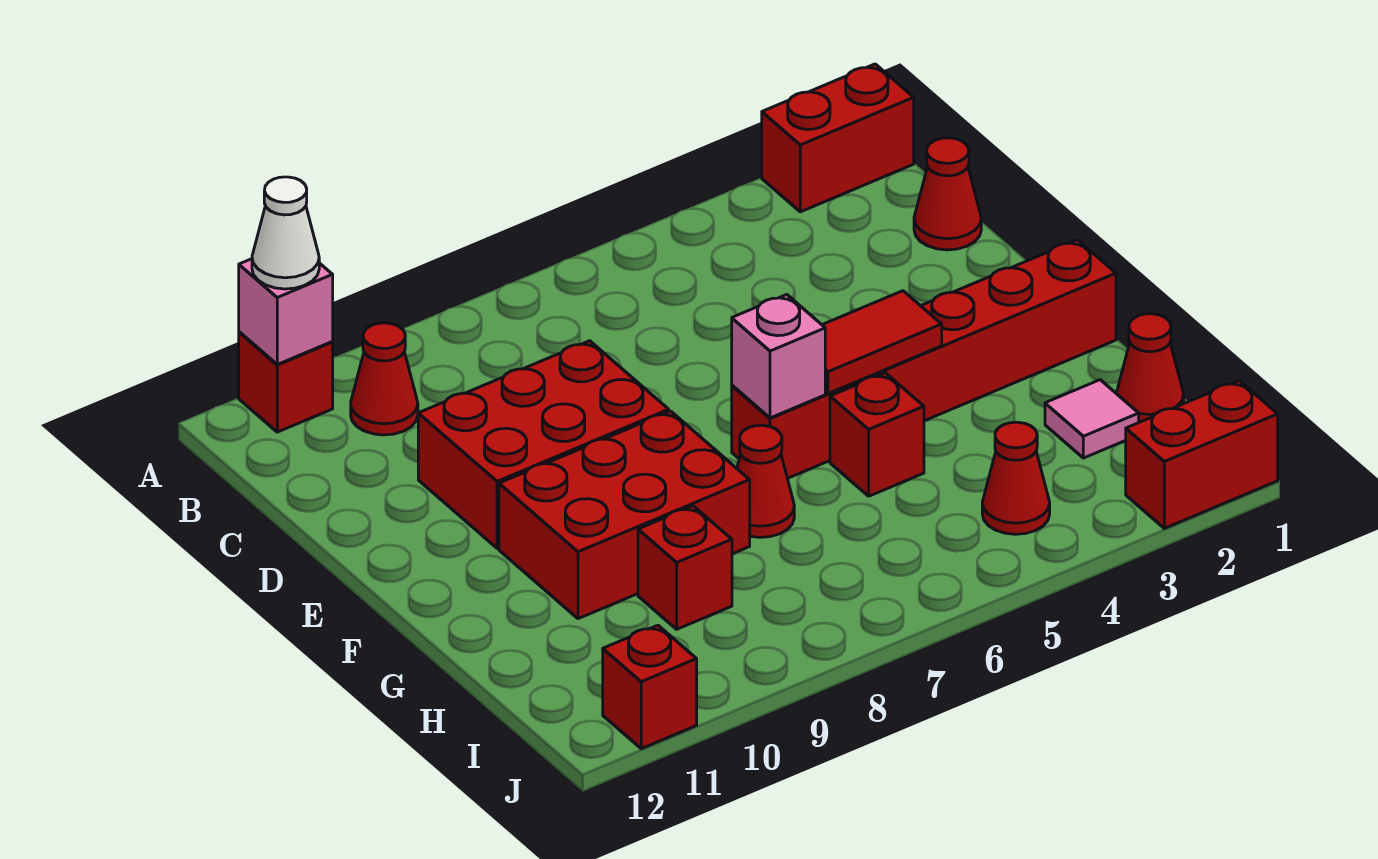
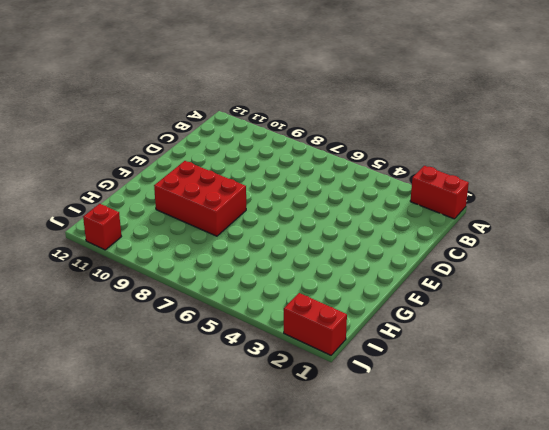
none -> red 1x1 brick [239,332,333,432]
none -> red 1x1 cone [351,323,418,435]
none -> red 1x1 cone [914,138,981,250]

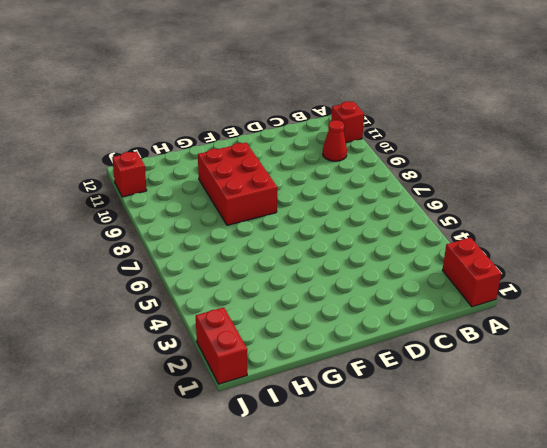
none -> red 1x1 cone [914,138,981,250]
none -> red 2x3 brick [418,341,669,548]
none -> red 1x6 brick [732,240,1116,478]

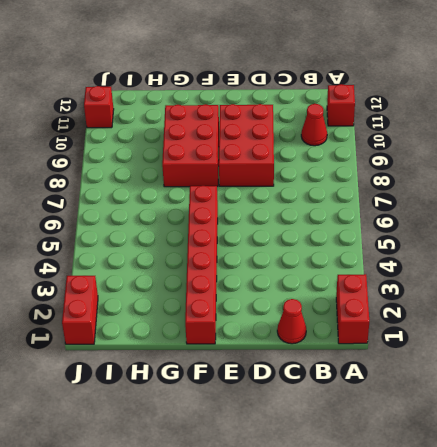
none -> red 1x1 brick [830,373,924,496]
none -> red 1x1 cone [737,425,794,537]
none -> red 1x1 cone [1116,314,1184,422]

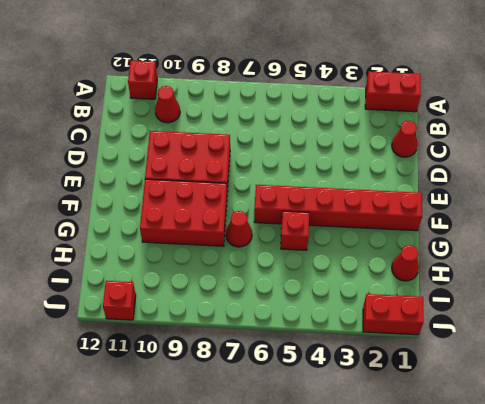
none -> pink 1x1 tile [1045,380,1139,458]
none -> red 1x1 brick [638,506,732,629]
none -> red 1x1 cone [982,422,1050,534]

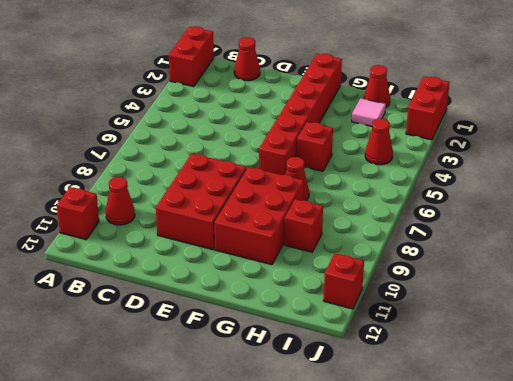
none -> pink 1x1 brick [239,259,333,364]
none -> red 1x2 tile [823,291,942,394]
none -> pink 1x1 brick [732,295,825,418]

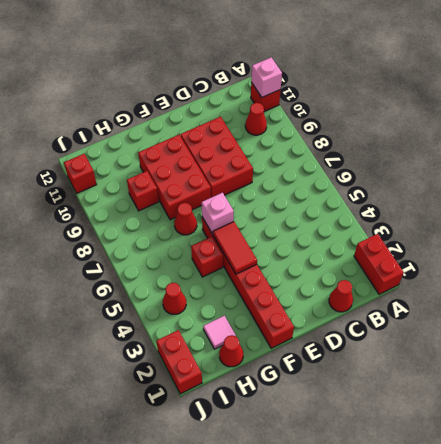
none -> white 1x1 cone [252,177,319,289]

